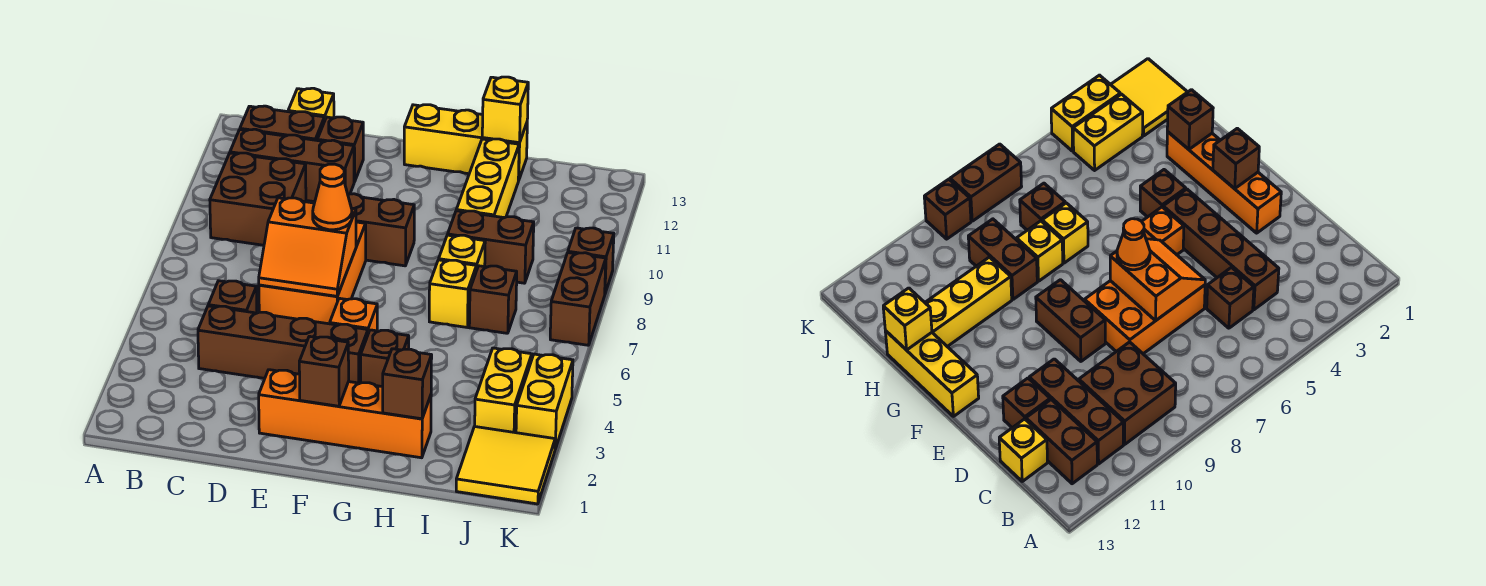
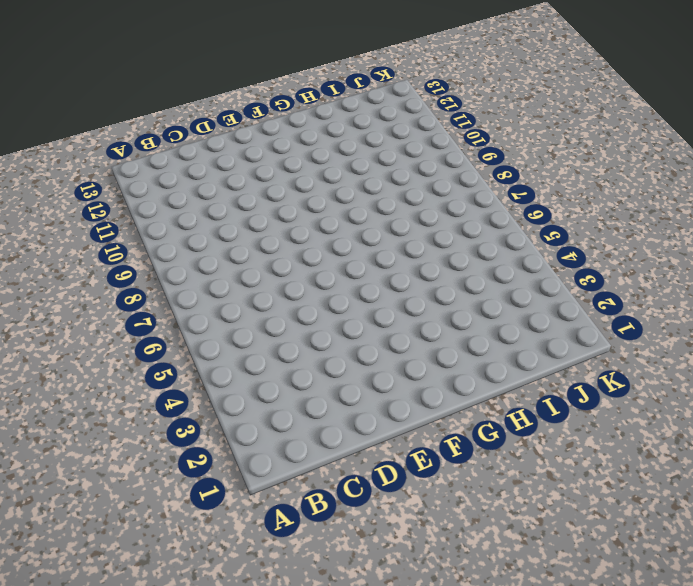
none -> brown 2x2 brick [210,153,306,245]
none -> brown 1x3 brick [230,129,354,202]
none -> brown 1x2 brick [240,106,325,140]

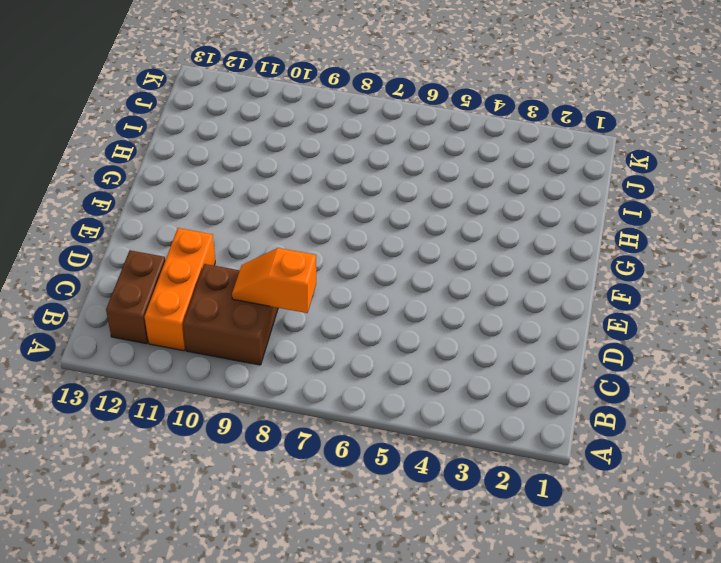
orange 1x3 brick [145,228,215,351] -> brown 1x3 brick [230,129,354,202]
orange 1x2 slope [232,248,316,313] -> none
none -> brown 1x4 brick [198,306,368,383]
none -> brown 1x1 brick [208,281,257,313]
none -> yellow 1x1 brick [288,88,334,119]

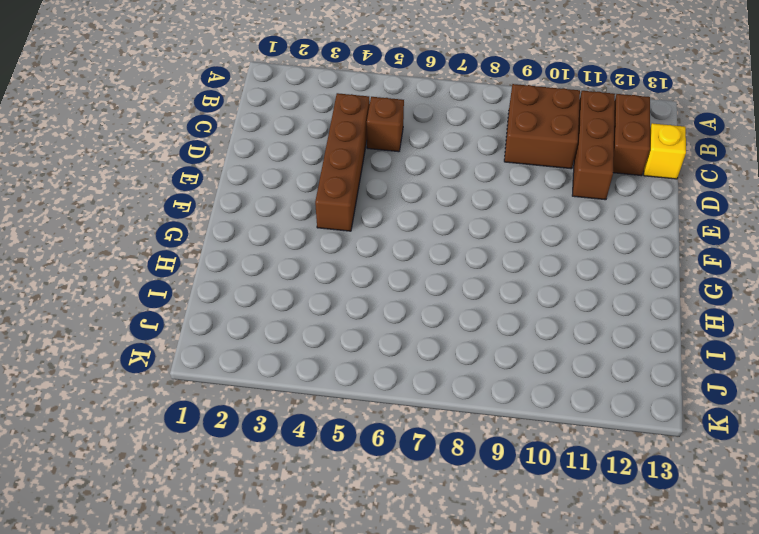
none -> orange 2x3 brick [259,222,366,324]
none -> brown 1x1 brick [317,117,363,182]
none -> orange 1x4 brick [259,370,431,458]

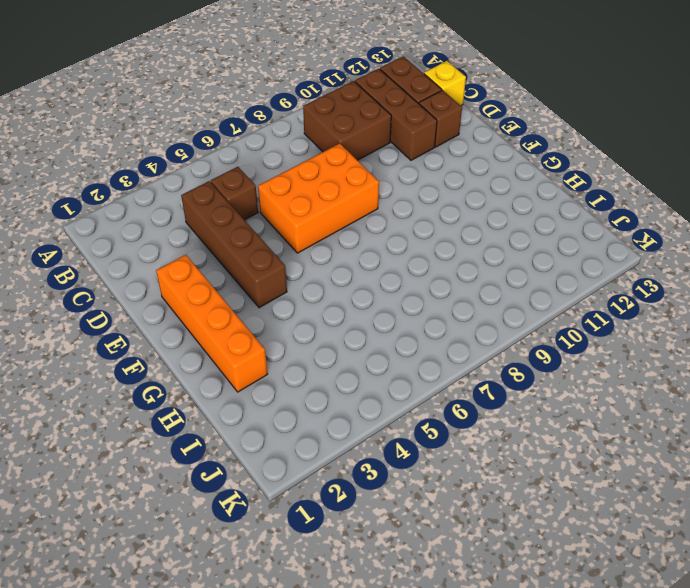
none -> brown 1x2 brick [348,194,414,266]
none -> orange 1x1 brick [330,298,377,333]
none -> yellow 1x3 brick [404,105,527,180]

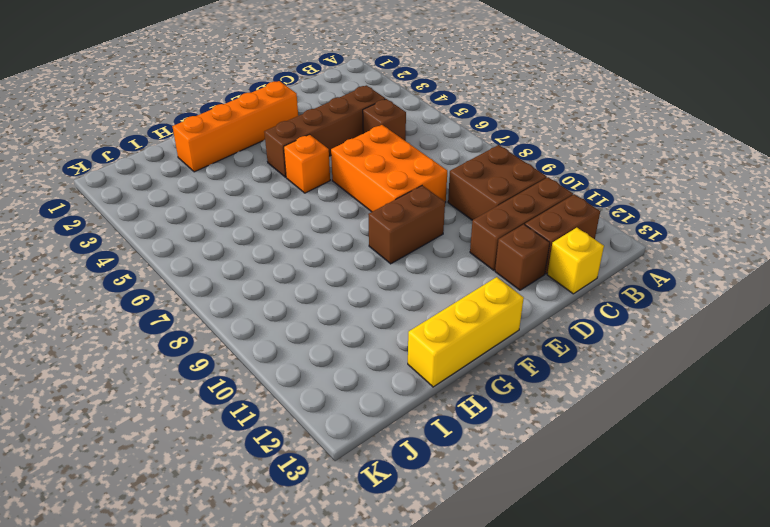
none -> brown 1x1 brick [361,330,409,387]
none -> yellow 1x1 brick [429,260,476,327]
none -> yellow 1x1 brick [439,235,485,271]

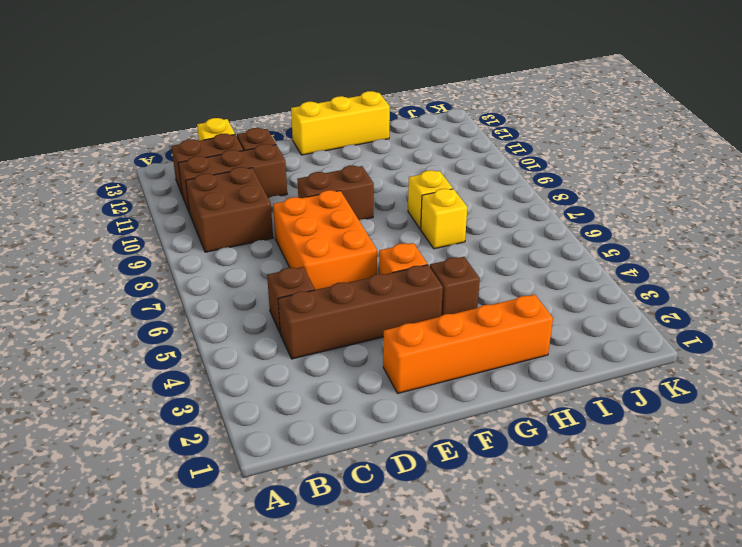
none -> brown 1x2 brick [448,211,534,283]
none -> yellow 1x3 brick [456,139,519,218]
none -> brown 1x1 brick [469,266,517,333]

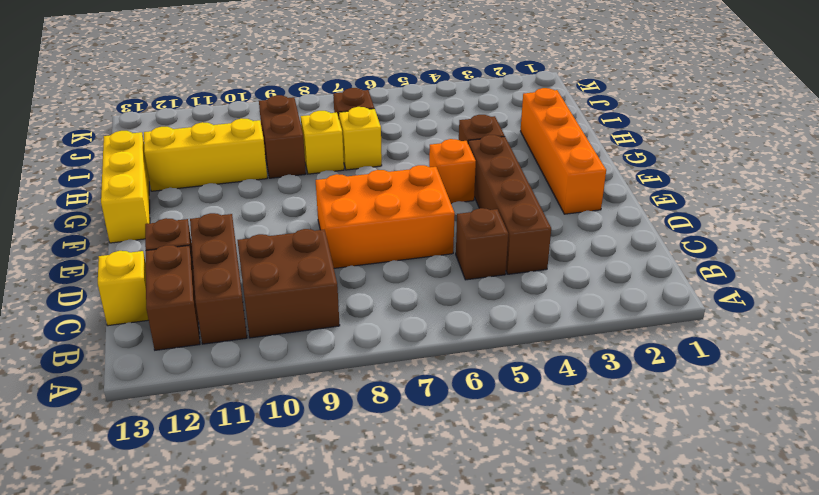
none -> brown 1x2 brick [348,194,414,266]
none -> yellow 2x2 tile [456,426,555,504]
none -> yellow 1x2 brick [475,348,532,433]

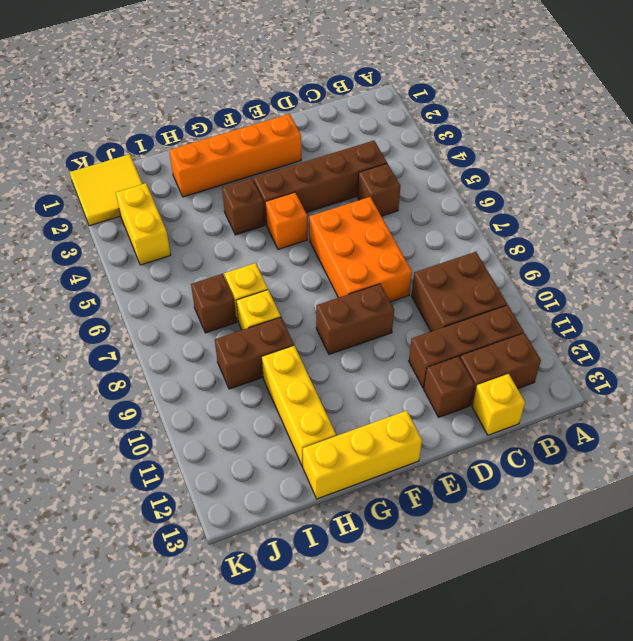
none -> yellow 1x2 brick [516,354,573,449]
none -> brown 1x2 brick [550,253,606,345]
none -> brown 1x1 brick [568,228,614,293]

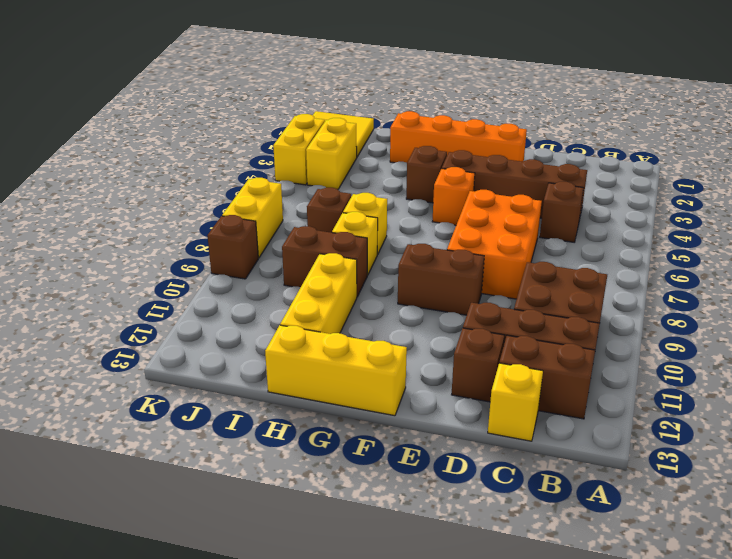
yellow 1x2 brick [222,178,283,258] -> brown 1x2 brick [550,253,606,345]
none -> orange 2x2 slope [259,198,356,296]
none -> brown 1x1 brick [299,336,349,406]
none -> brown 1x1 brick [383,349,432,419]

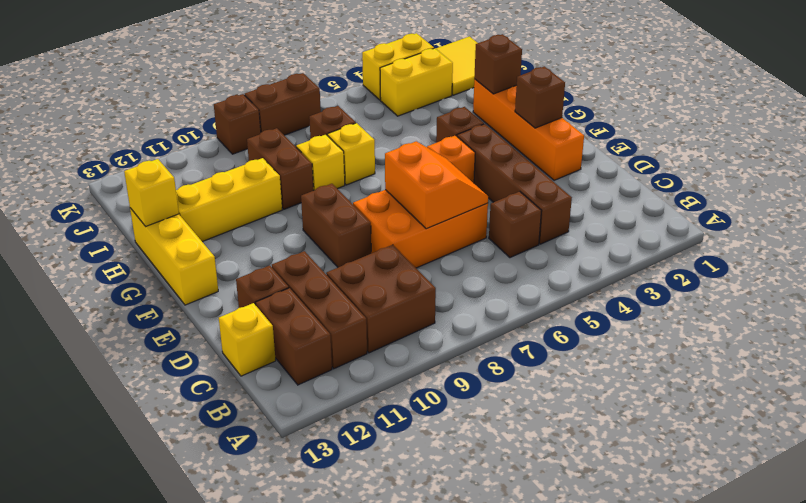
none -> orange 1x1 cone [313,164,352,230]

